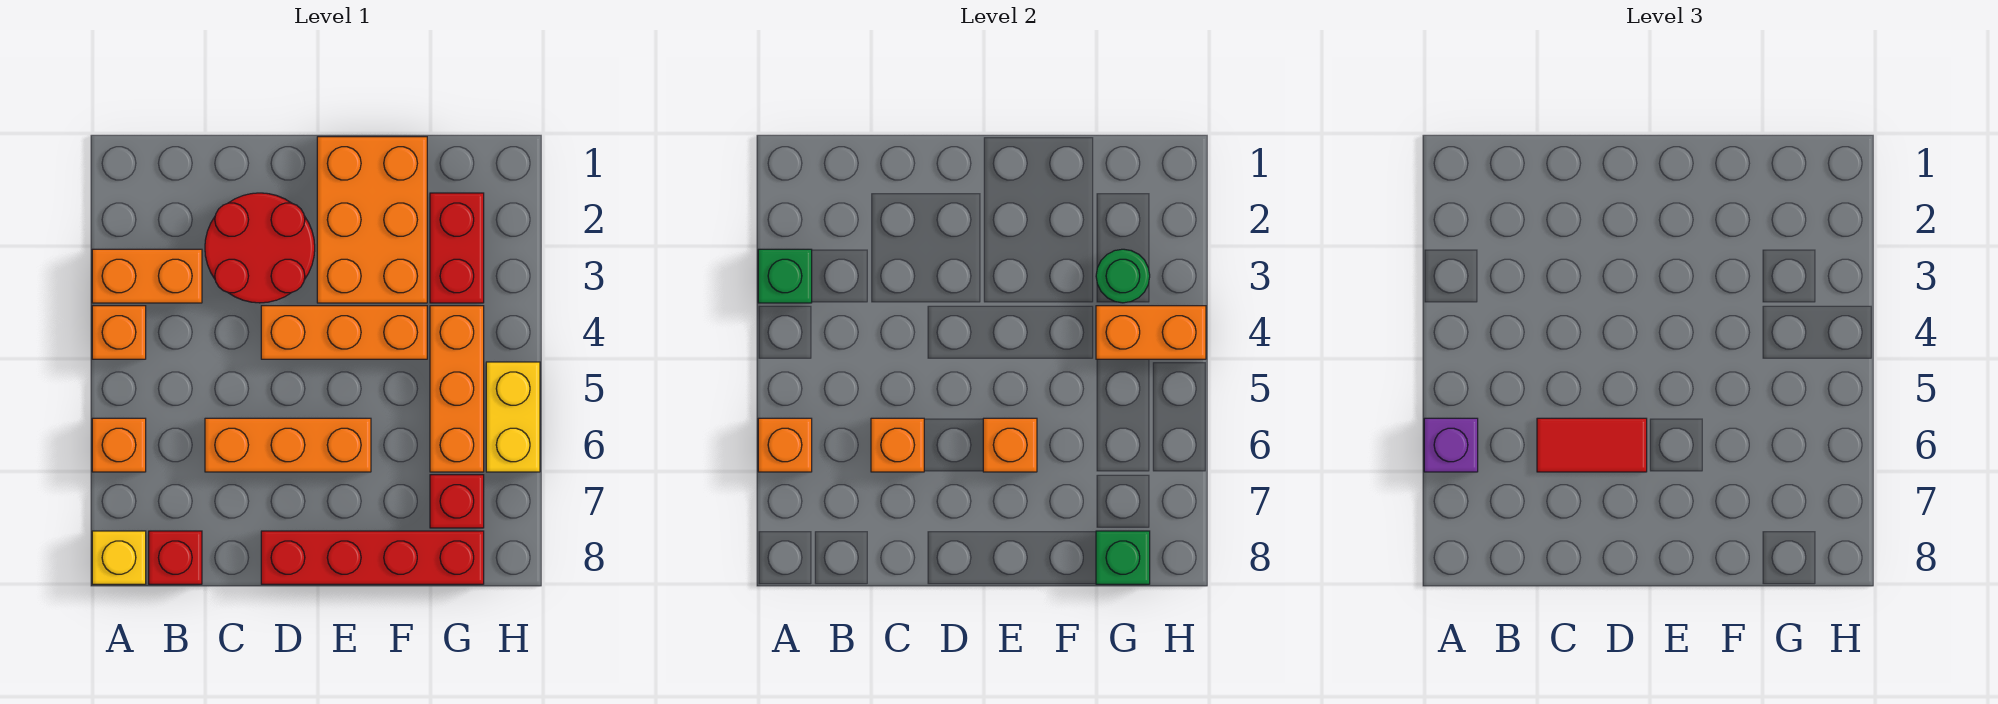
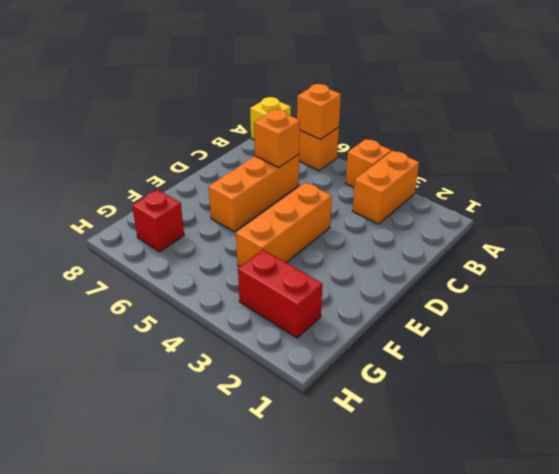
none -> red 1x1 brick [149,531,202,584]
none -> red 2x2 round brick [205,193,315,303]
none -> red 1x4 brick [261,531,484,584]

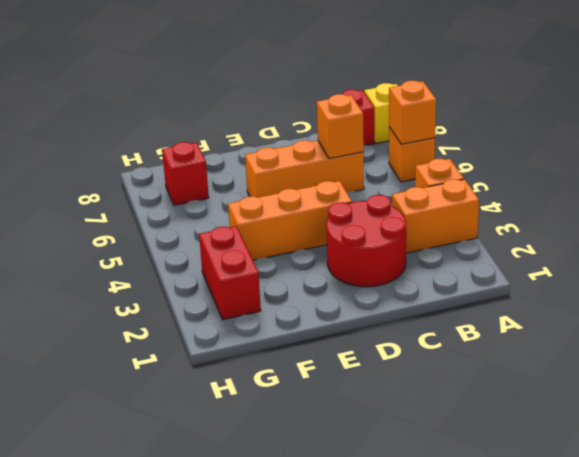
none -> red 1x4 brick [261,531,484,584]
none -> orange 2x3 brick [317,137,427,303]
none -> orange 1x3 brick [430,306,484,472]

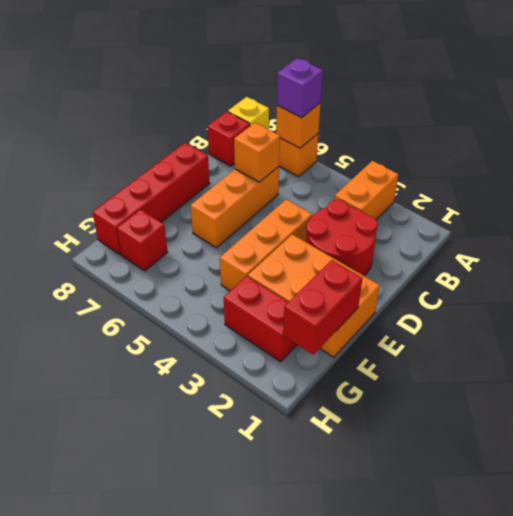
red 1x2 brick [283,260,362,355] -> none
none -> orange 1x1 brick [92,306,146,359]
none -> orange 1x3 brick [430,306,484,472]
none -> yellow 1x2 brick [486,362,540,472]

